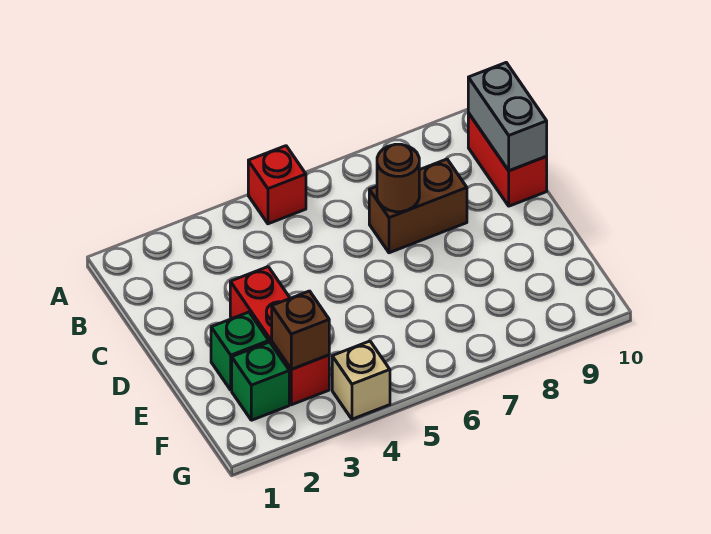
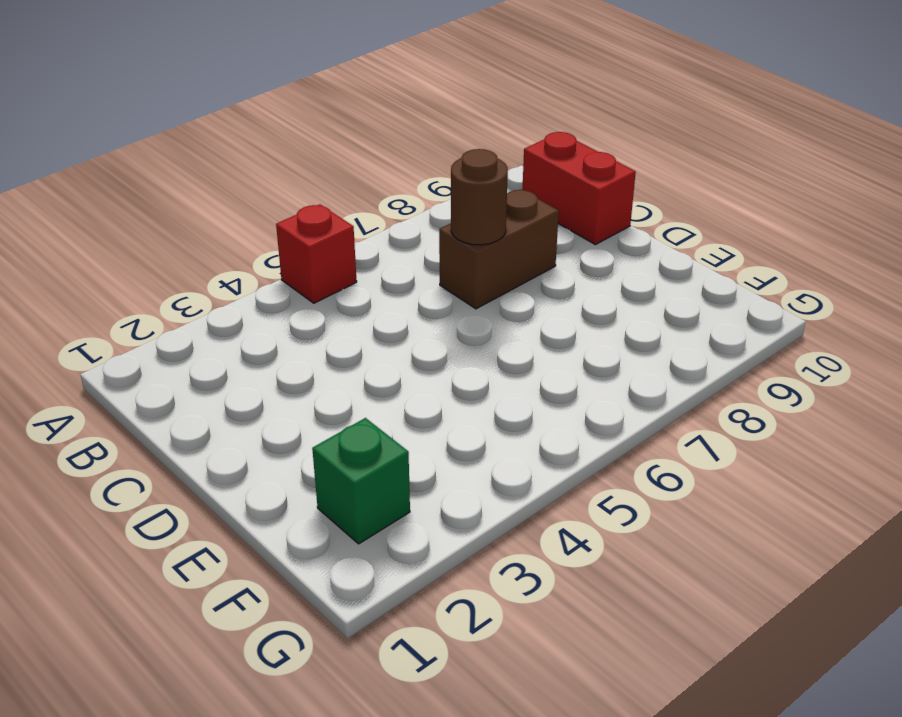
none -> red 1x3 brick [230,267,329,405]
none -> green 1x1 brick [211,312,269,390]

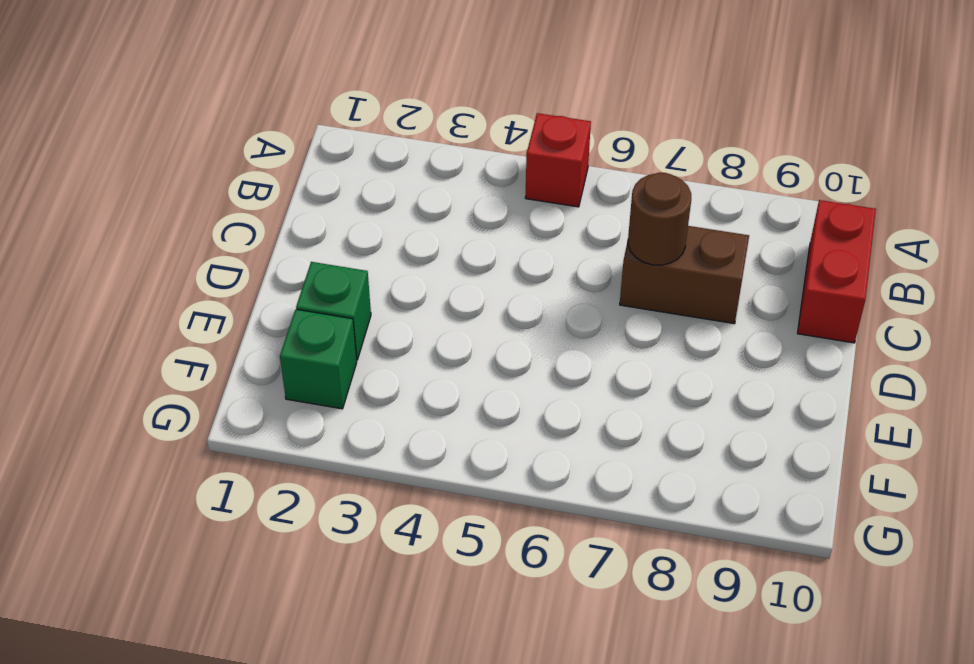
none -> red 1x3 brick [230,267,329,405]
none -> tan 1x1 brick [332,341,390,419]

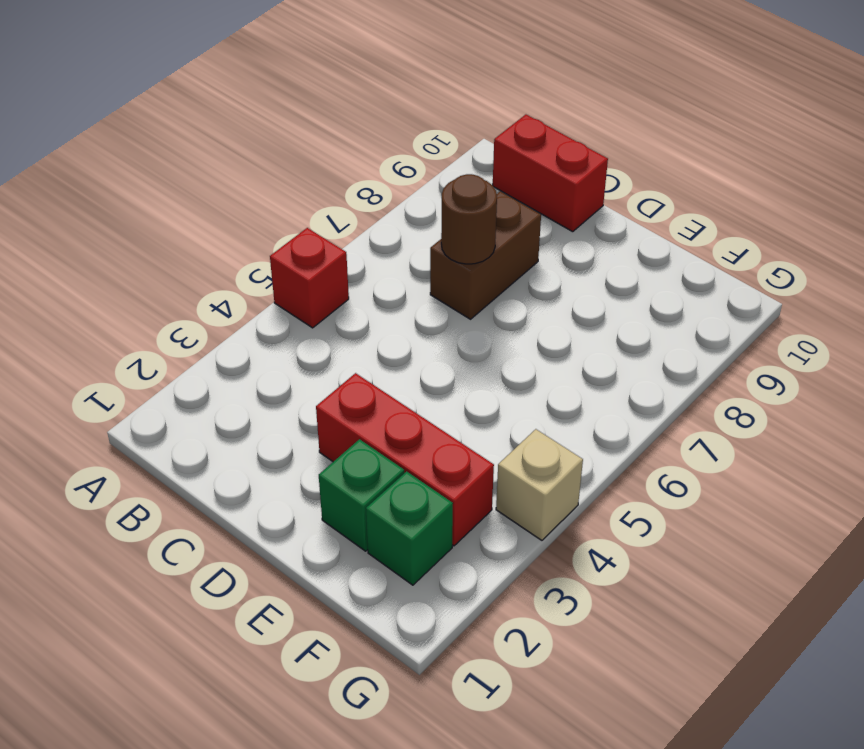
none -> grey 1x2 brick [468,63,547,171]
none -> brown 1x1 brick [272,291,329,369]

